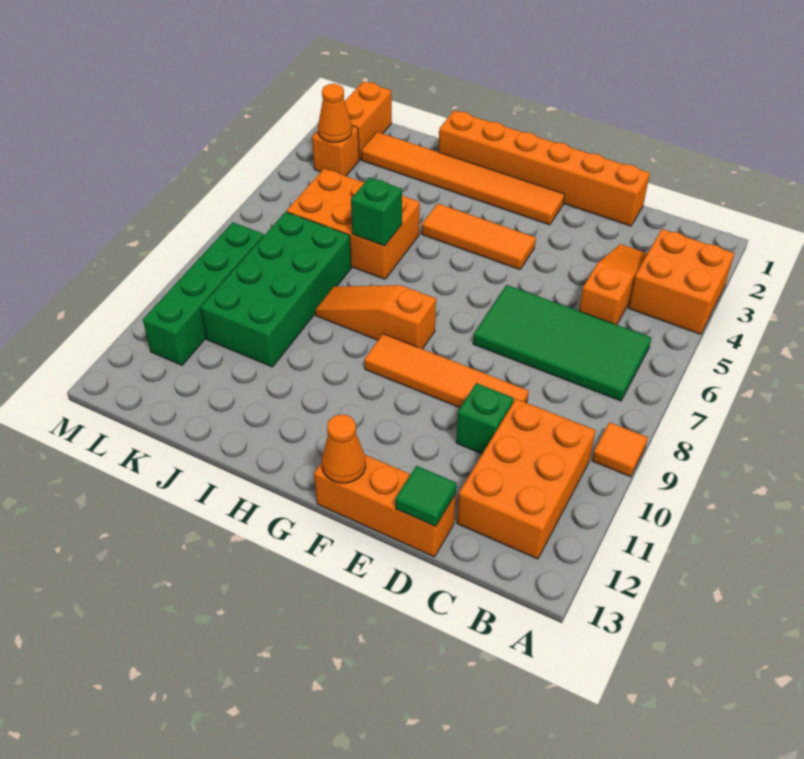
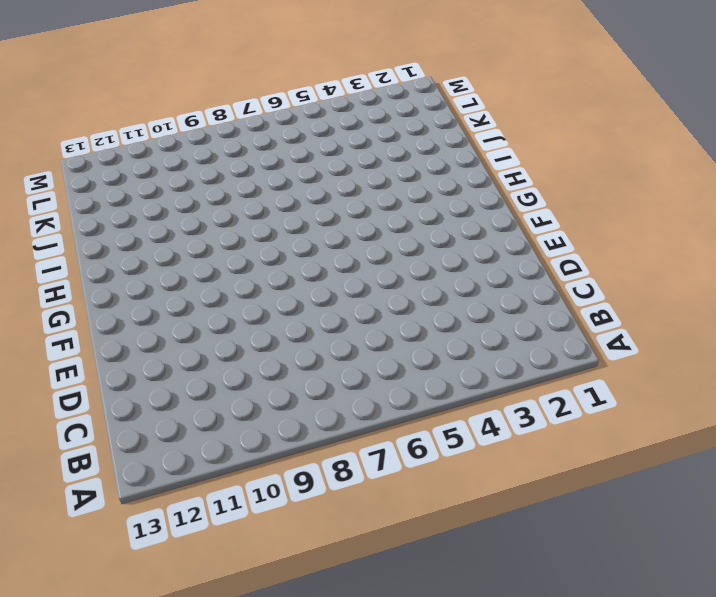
none -> orange 2x2 brick [628,229,734,334]
none -> orange 1x1 tile [592,422,648,477]
none -> green 2x4 tile [473,285,651,401]

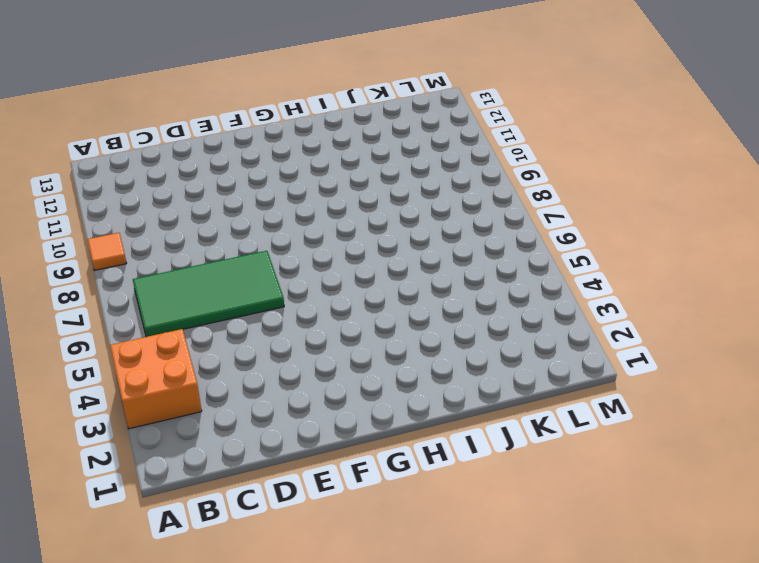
none -> orange 2x3 brick [457,399,596,559]
none -> orange 1x3 slope [579,244,648,325]
none -> orange 1x6 brick [439,110,650,226]

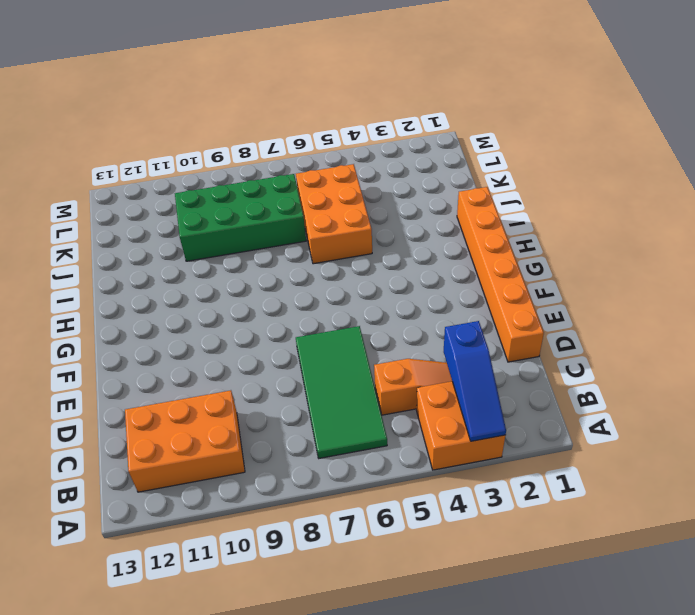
blue 1x3 slope [444,321,506,441] -> none
none -> orange 1x1 tile [592,422,648,477]
none -> orange 1x4 tile [364,334,529,408]
none -> green 1x1 brick [456,383,514,454]

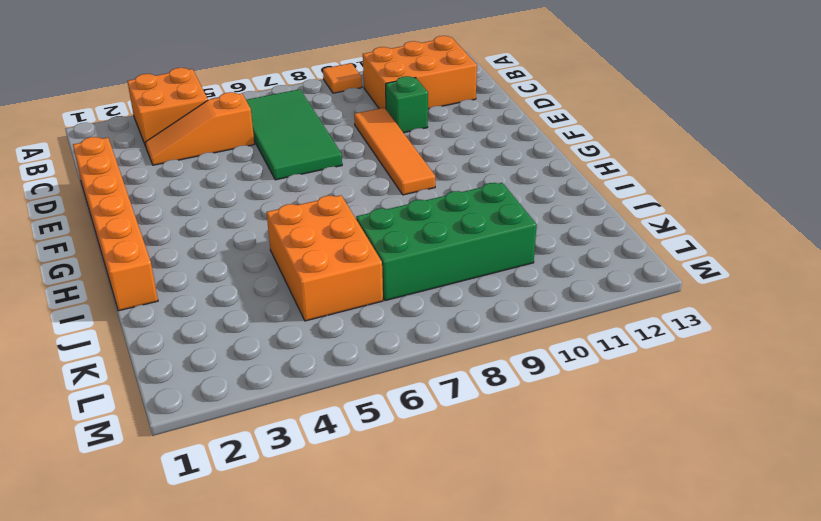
none -> orange 1x3 brick [314,455,456,557]
none -> orange 1x6 tile [361,132,565,225]
none -> orange 1x3 tile [422,204,536,270]

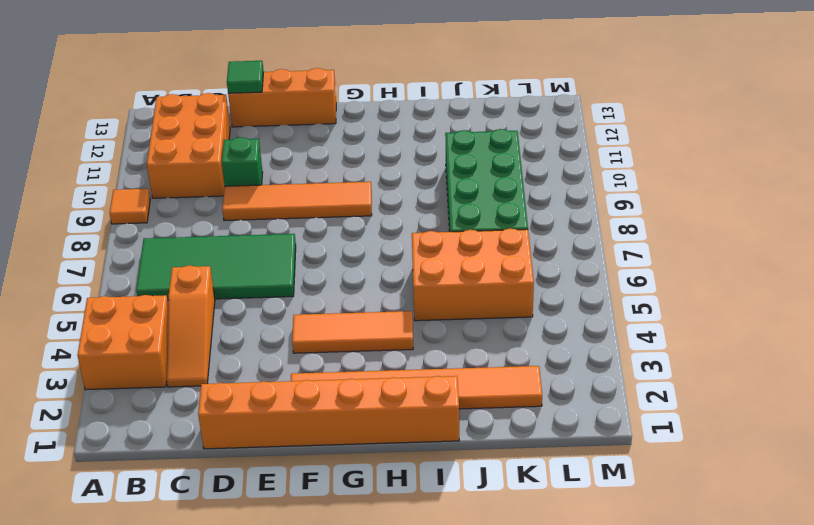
none -> orange 1x3 slope [315,285,436,349]
none -> orange 1x2 brick [345,82,392,160]
none -> orange 1x1 brick [312,126,359,176]

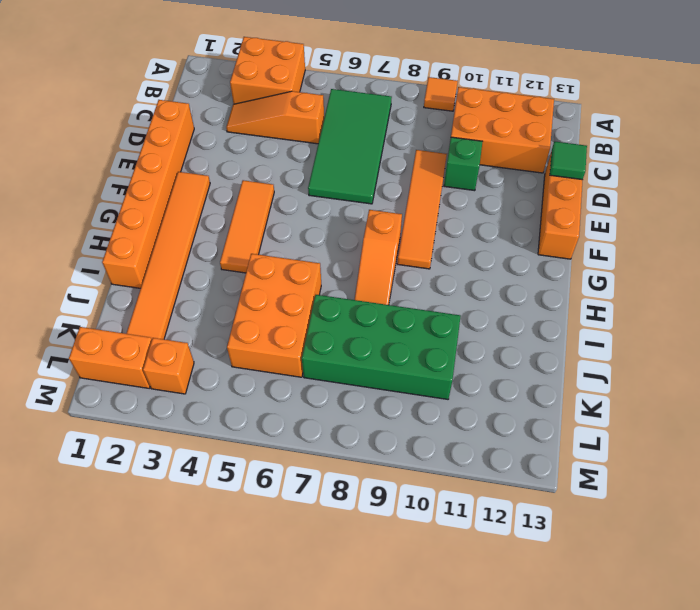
none -> green 1x4 brick [143,222,264,365]
none -> orange 1x1 cone [322,414,366,483]
none -> green 1x1 brick [351,177,402,246]

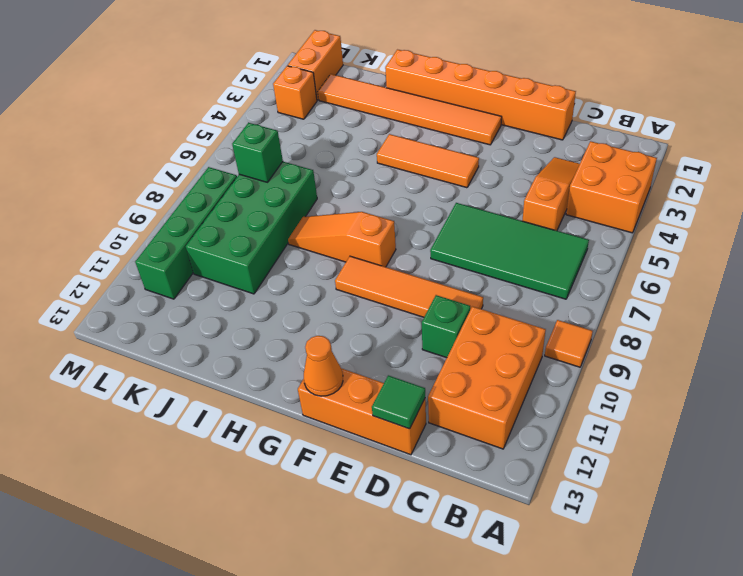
green 1x1 brick [232,123,283,182] -> green 1x1 brick moved to [351,177,402,246]
none -> orange 2x3 brick [287,169,420,279]
none -> orange 1x1 cone [318,84,352,142]

